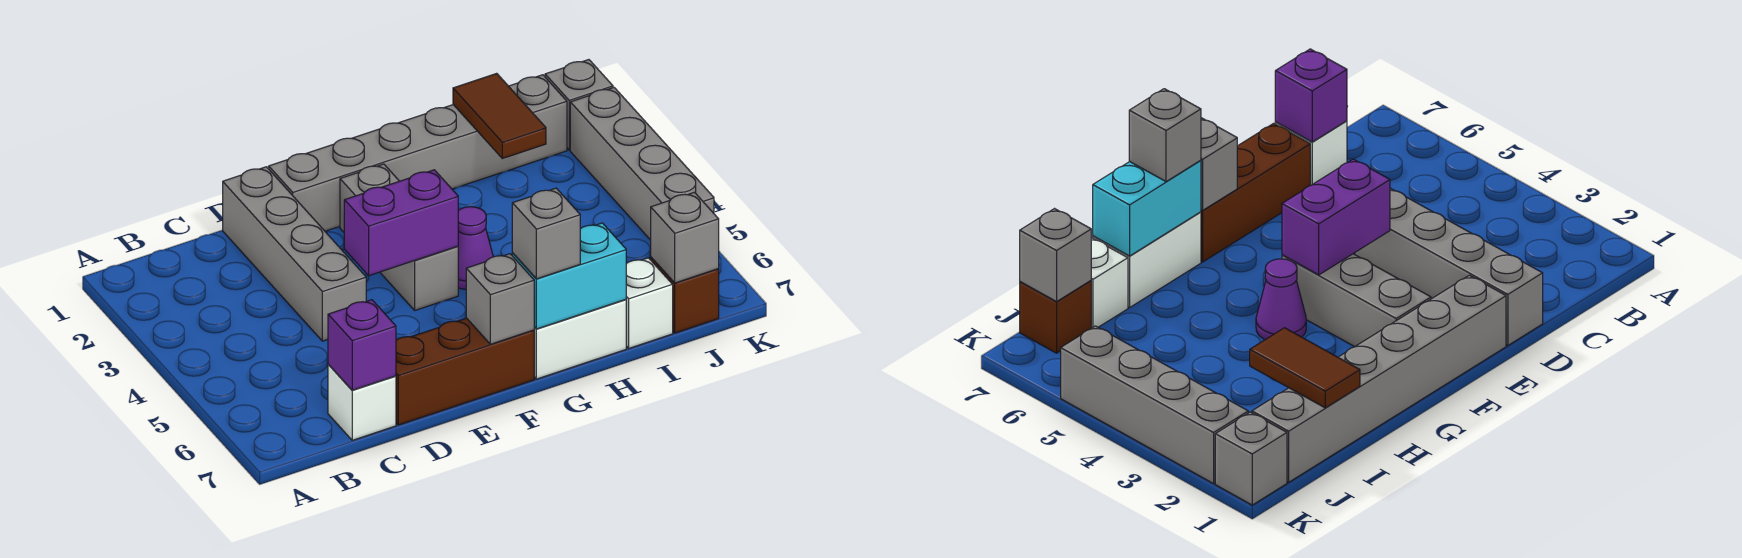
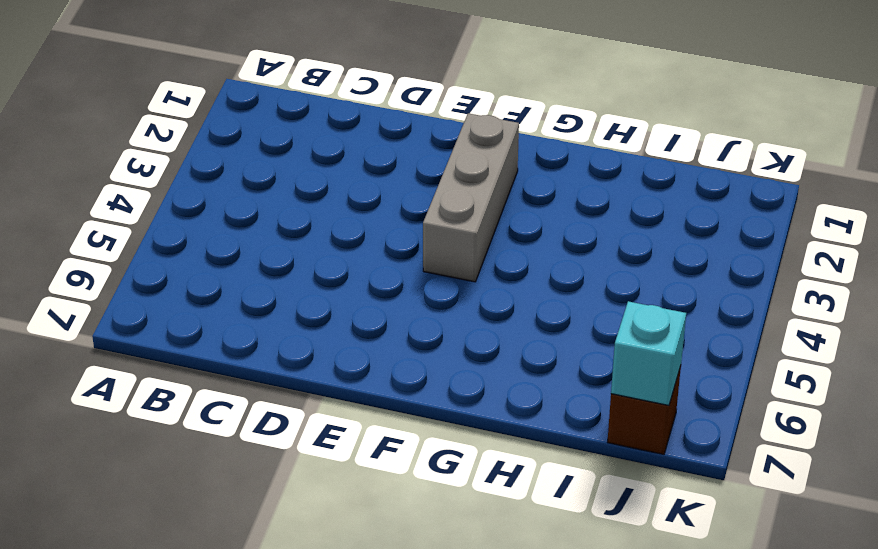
cyan 1x1 brick [611,301,686,405] -> grey 1x1 brick [651,192,719,283]
none -> white 1x1 brick [328,365,396,440]
none -> grey 1x4 brick [223,167,366,341]
none -> brown 1x3 brick [396,318,534,425]

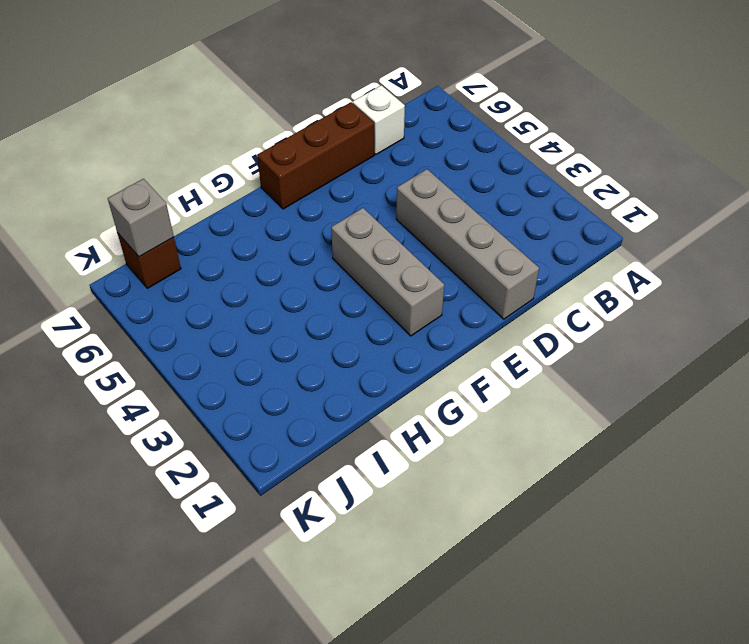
none -> grey 1x6 brick [269,75,567,231]
none -> purple 1x1 cone [458,207,493,289]
none -> white 1x2 brick [534,299,626,379]

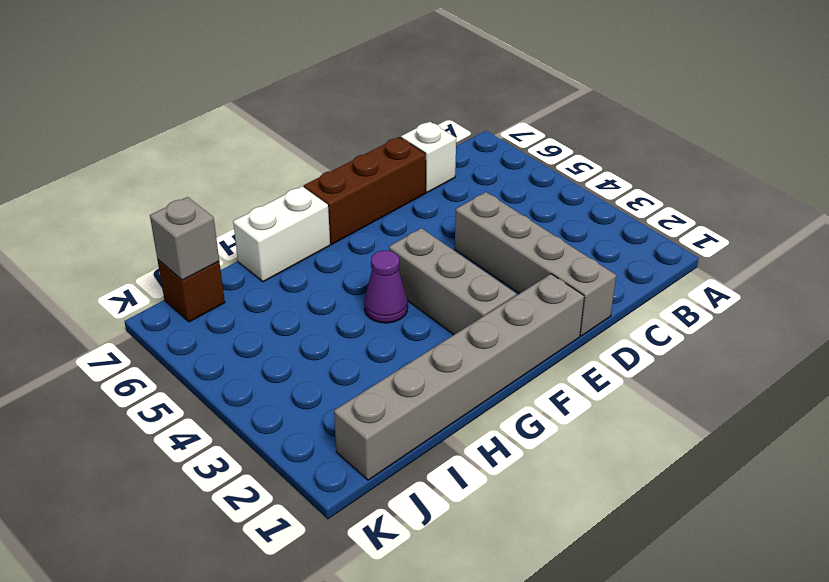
none -> white 1x1 brick [626,258,673,348]
none -> grey 1x1 brick [545,60,613,150]
none -> grey 1x4 brick [570,88,714,240]

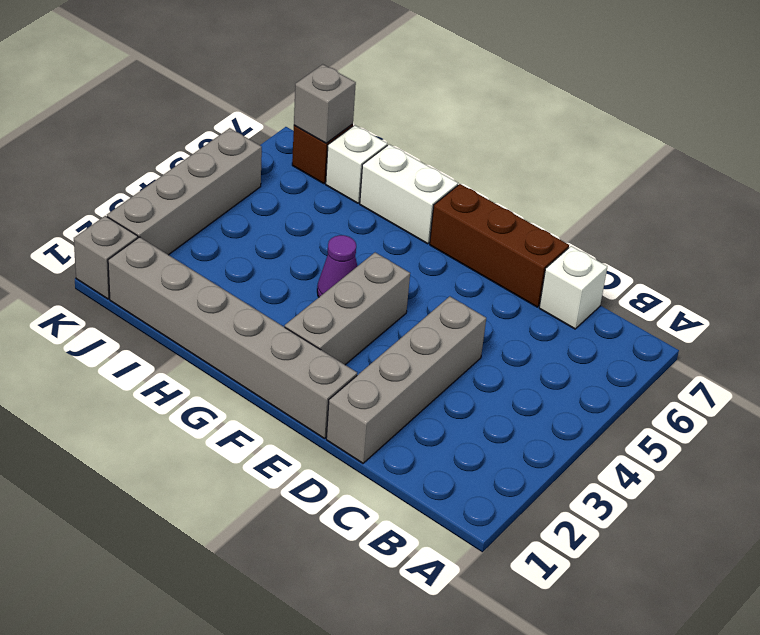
none -> purple 1x1 brick [328,300,396,390]
none -> purple 1x2 brick [344,170,458,276]
none -> grey 1x1 brick [466,254,534,344]

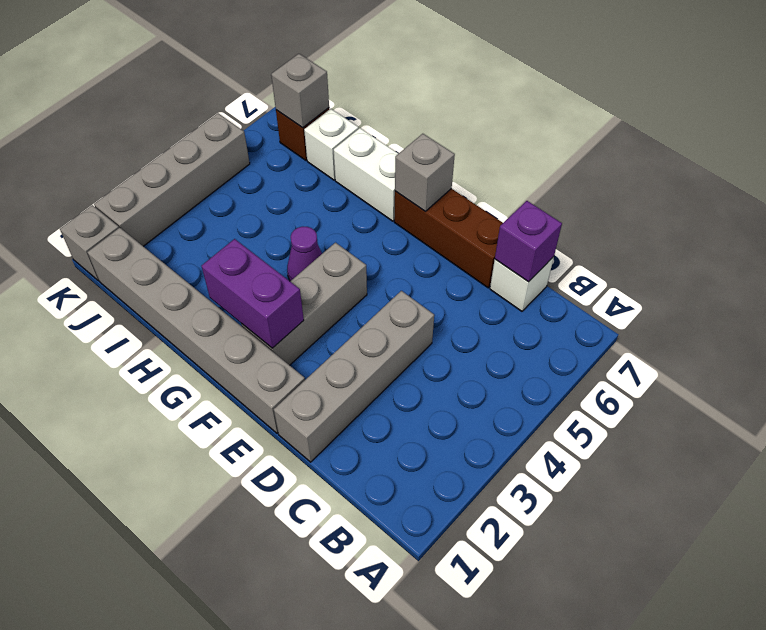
purple 1x2 brick [202,239,304,348] -> purple 1x2 brick moved to [344,170,458,276]
none -> cyan 1x2 brick [512,223,626,329]
none -> brown 1x2 tile [453,73,546,158]
none -> grey 1x1 brick [512,188,580,279]

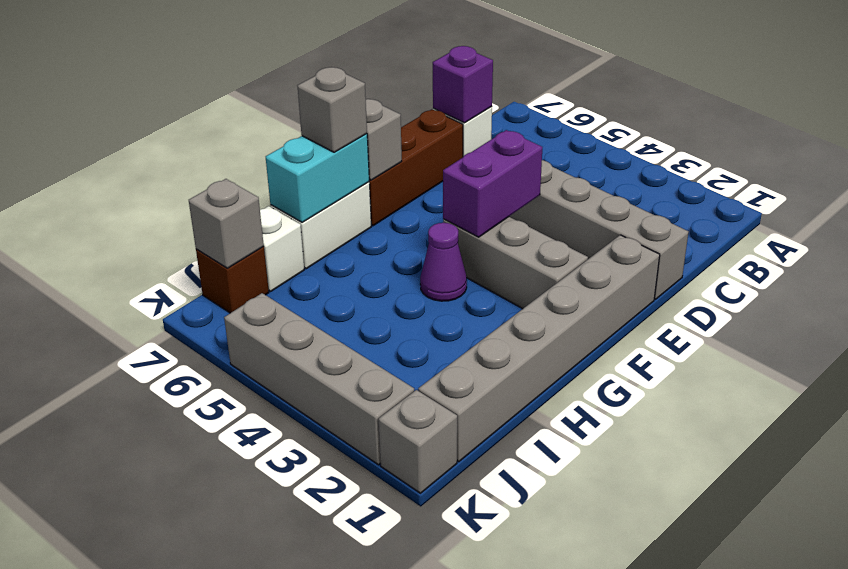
none -> brown 1x2 tile [453,73,546,158]

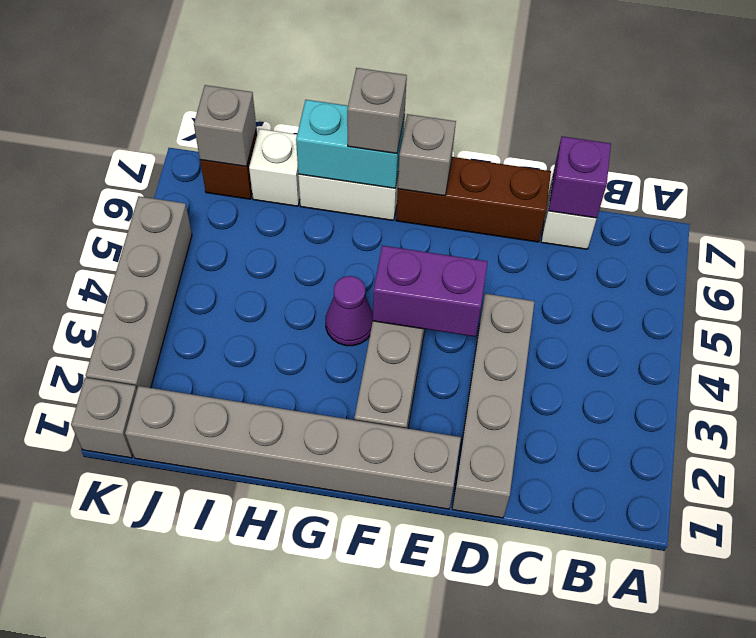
none -> brown 1x2 tile [453,73,546,158]

